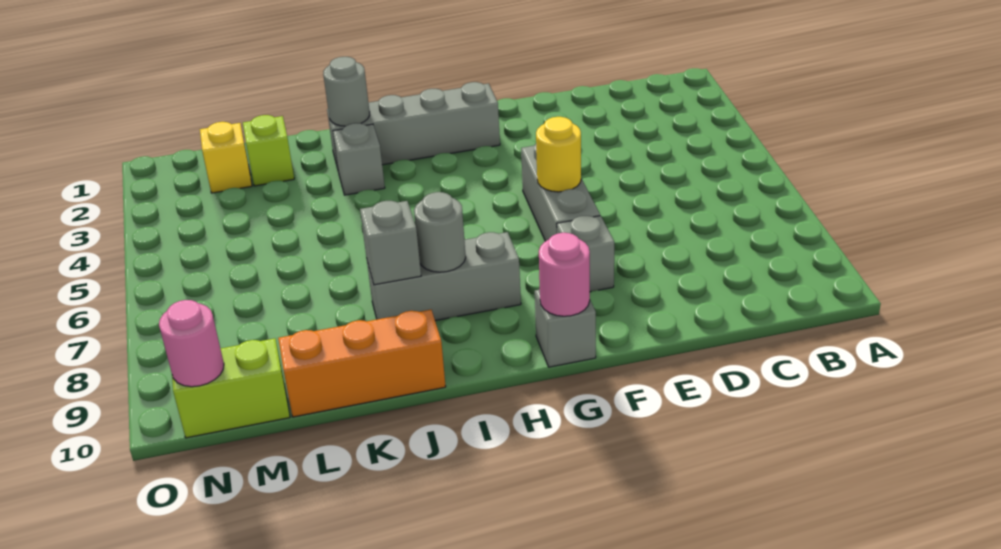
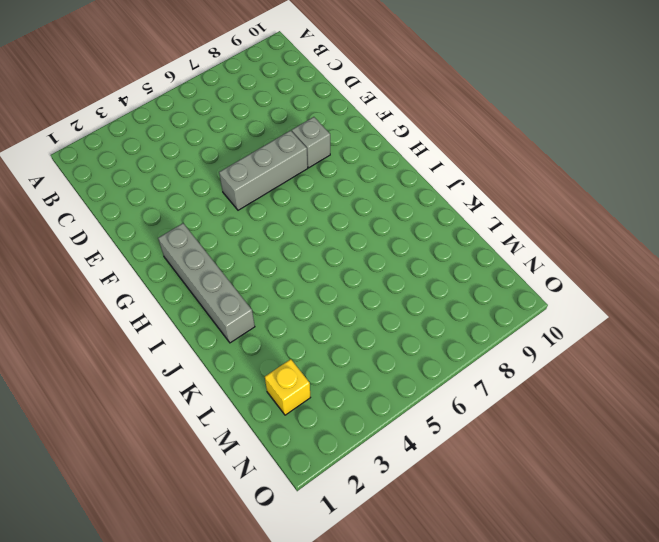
none -> grey 1x1 brick [535,289,596,367]
none -> grey 1x3 brick [367,232,521,321]
none -> grey 1x1 brick [333,123,385,195]

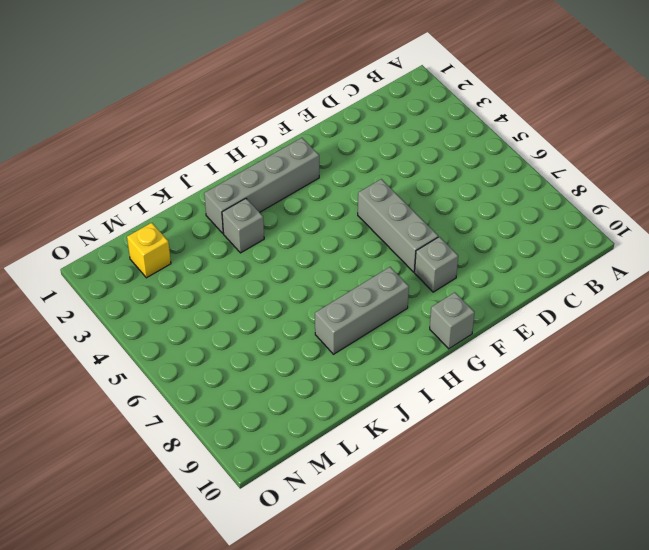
none -> orange 1x3 brick [278,310,446,417]
none -> lime 1x1 brick [243,115,294,186]
none -> lime 1x2 brick [172,338,290,438]

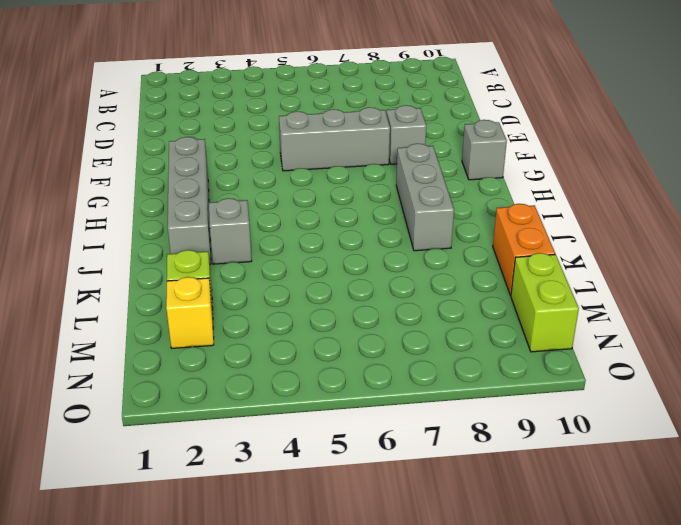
orange 1x2 brick [493,204,555,295] -> orange 1x3 brick [278,310,446,417]
none -> yellow 1x1 round brick [536,117,581,192]
none -> pink 1x1 round brick [539,233,590,316]
none -> grey 1x1 round brick [414,192,466,272]

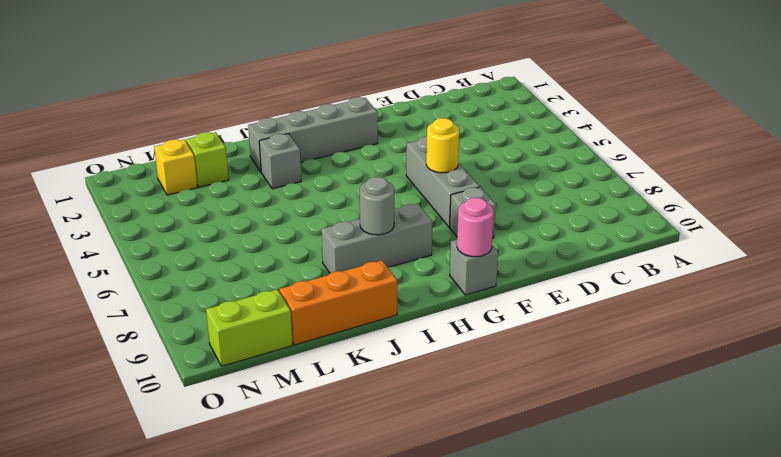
none -> grey 1x1 round brick [323,57,370,126]
none -> grey 1x1 brick [360,201,421,285]
none -> pink 1x1 round brick [159,300,224,387]

